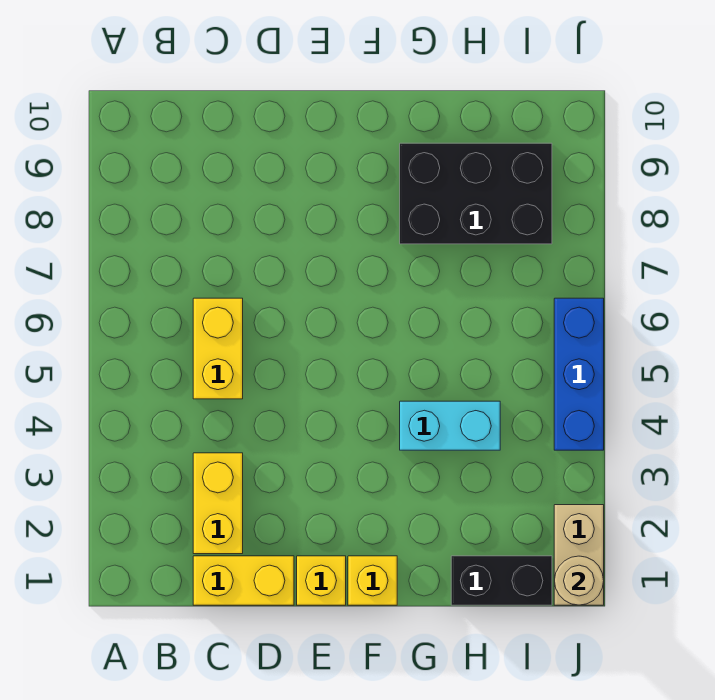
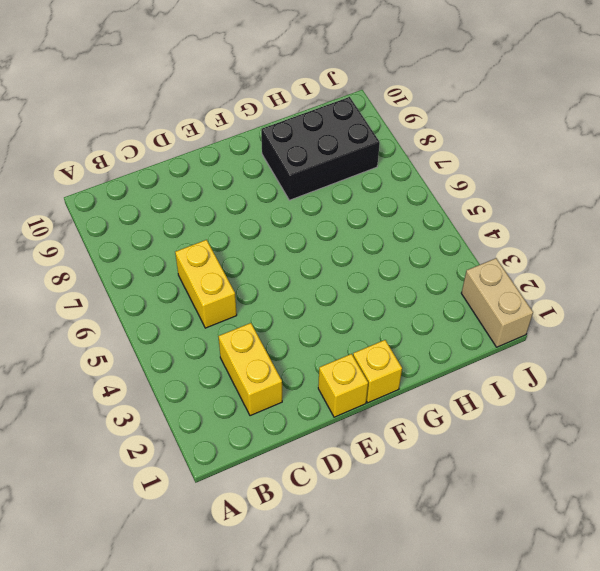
none -> yellow 1x2 brick [193,556,294,605]
none -> cyan 1x2 brick [400,401,500,450]

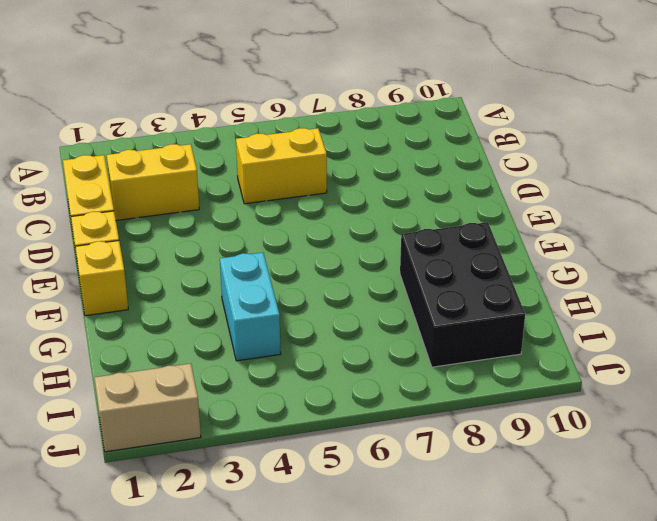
none -> black 1x2 brick [451,556,552,605]
none -> blue 1x3 brick [554,298,604,450]

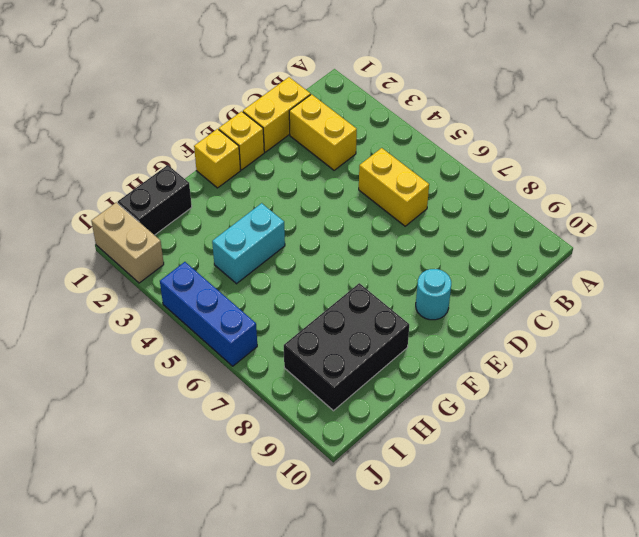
cyan 1x1 round brick [416,269,451,320] -> none
none -> tan 1x1 round brick [555,556,604,605]

